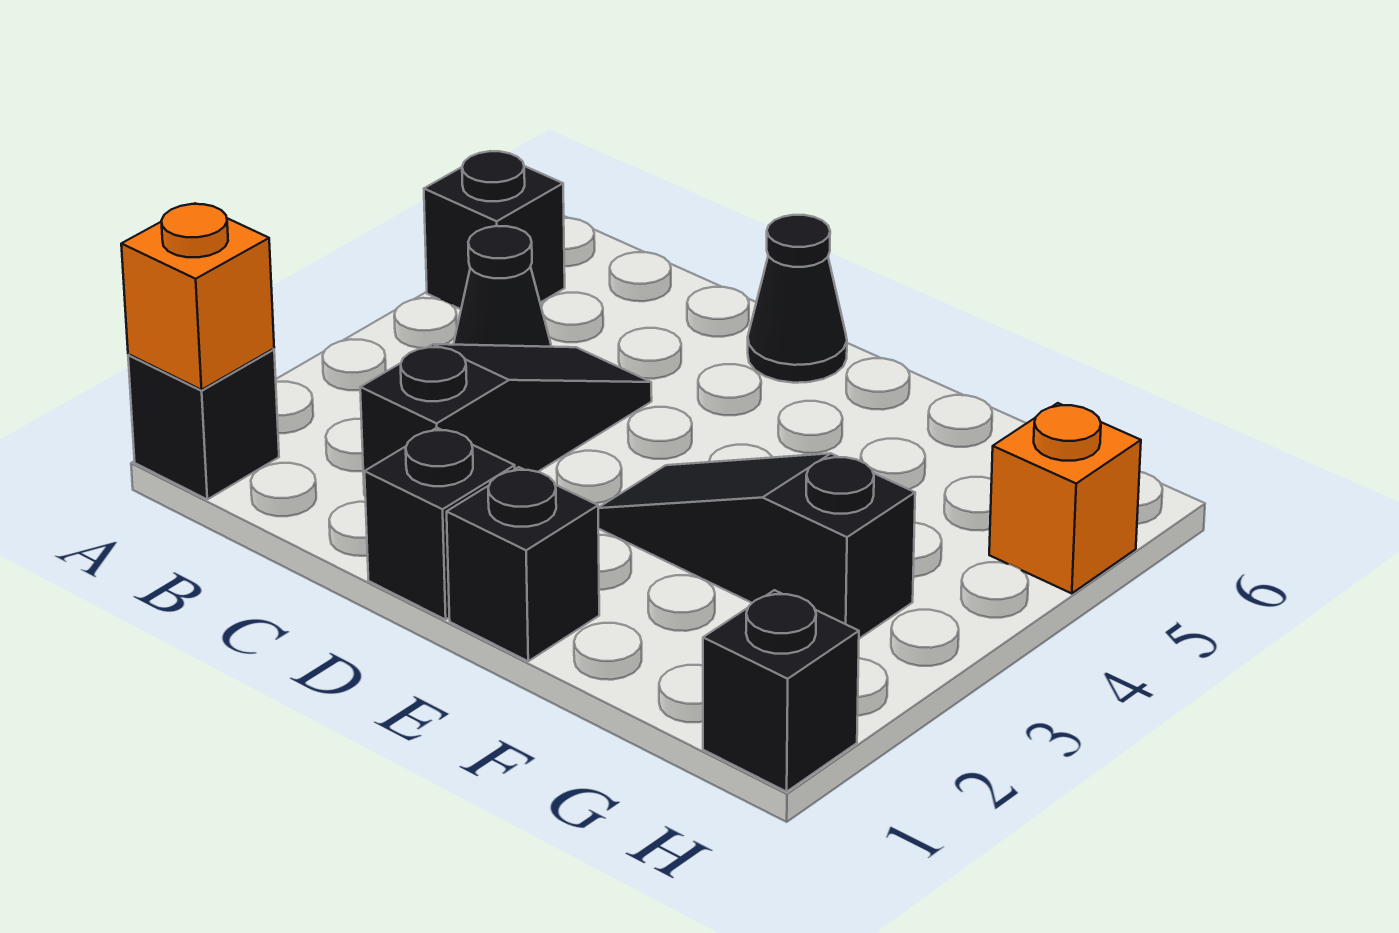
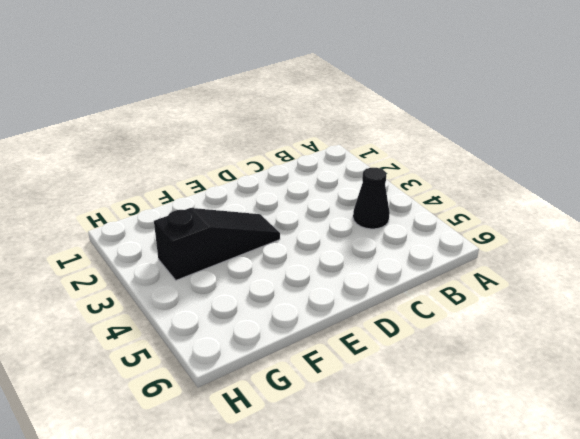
none -> black 1x1 brick [128,349,279,499]
none -> black 1x1 brick [424,151,565,309]

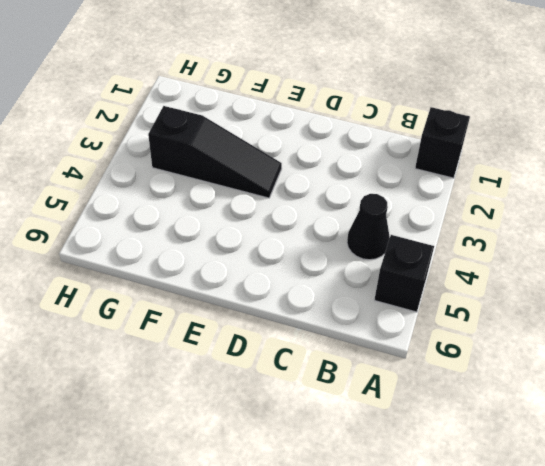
none -> black 1x3 slope [360,344,652,495]
none -> black 1x1 brick [365,428,515,620]

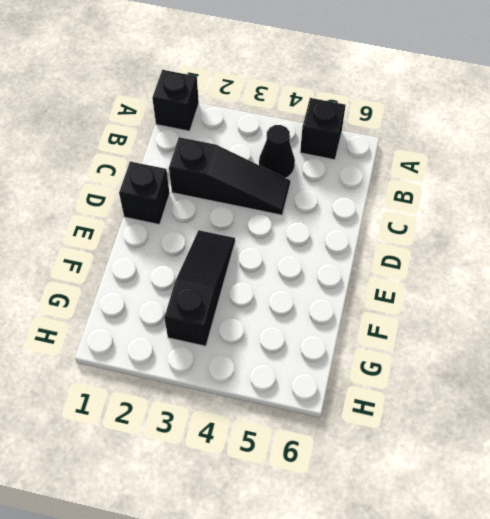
none -> black 1x1 cone [748,215,847,383]
none -> black 1x1 brick [447,467,599,661]

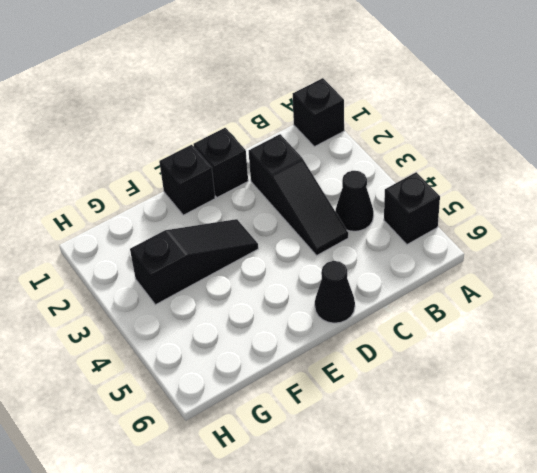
none -> black 1x1 brick [703,590,859,792]
none -> orange 1x1 brick [989,403,1141,594]

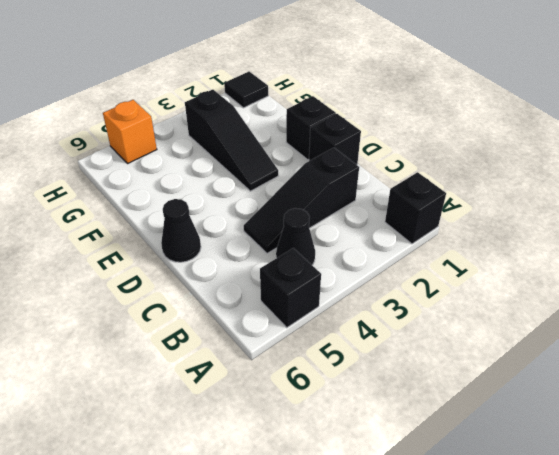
black 1x1 tile [224,72,268,108] -> black 1x1 brick [703,590,859,792]
none -> orange 1x1 brick [121,203,274,390]

